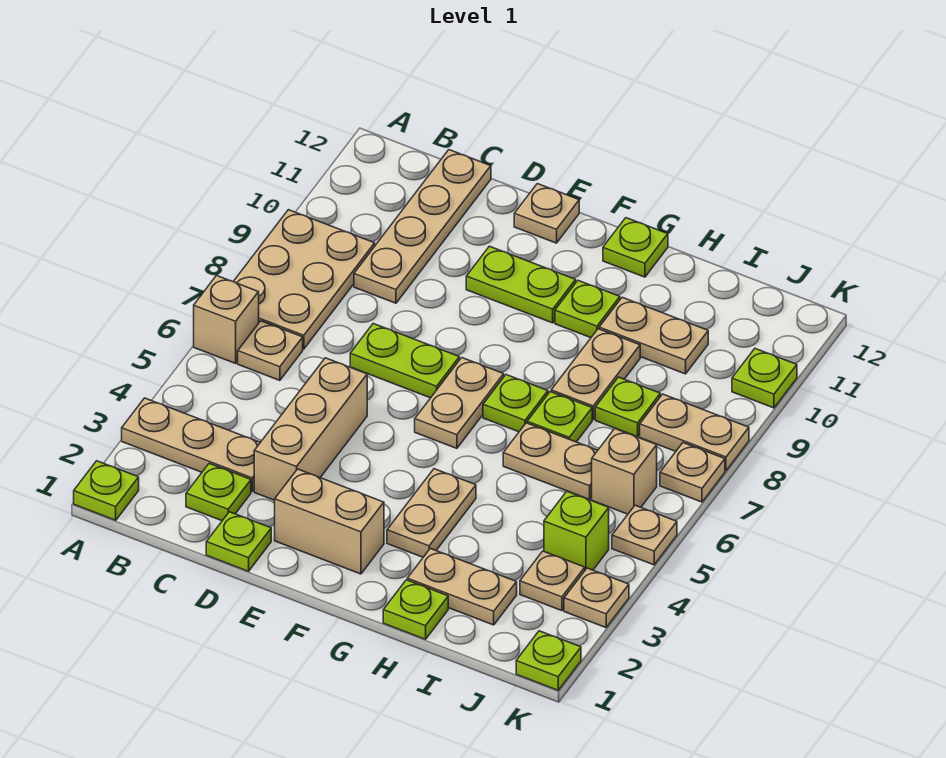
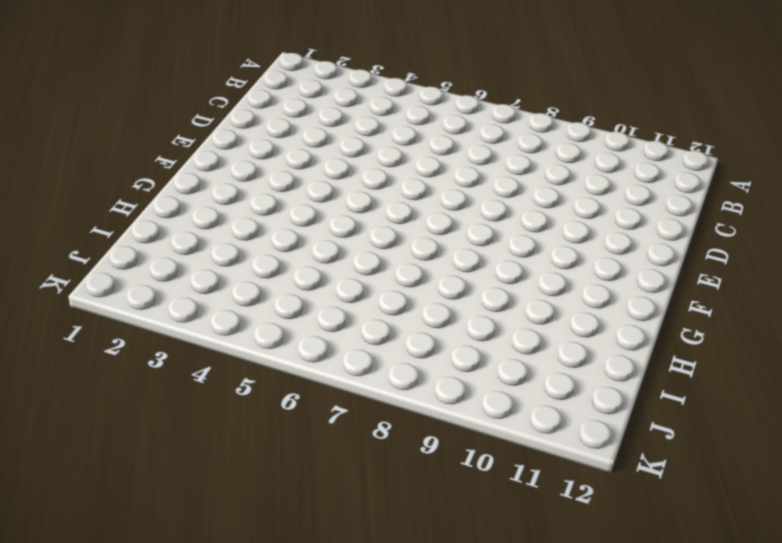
none -> lime 1x1 plate [74,461,139,520]
none -> tan 1x3 plate [122,398,260,491]
none -> tan 1x1 brick [194,276,259,363]
none -> tan 2x3 plate [233,210,375,349]

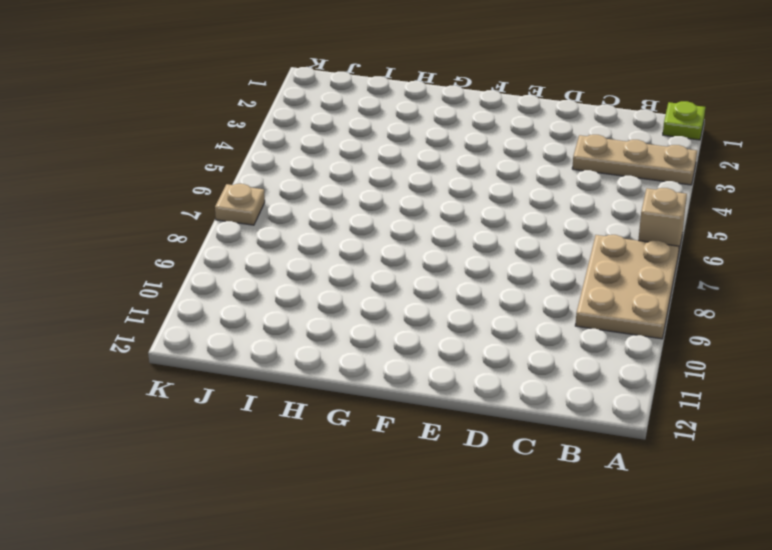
none -> tan 1x1 plate [238,321,303,380]
none -> lime 1x1 plate [186,464,251,521]
none -> tan 1x4 plate [354,150,491,303]
none -> lime 1x1 plate [206,512,271,571]

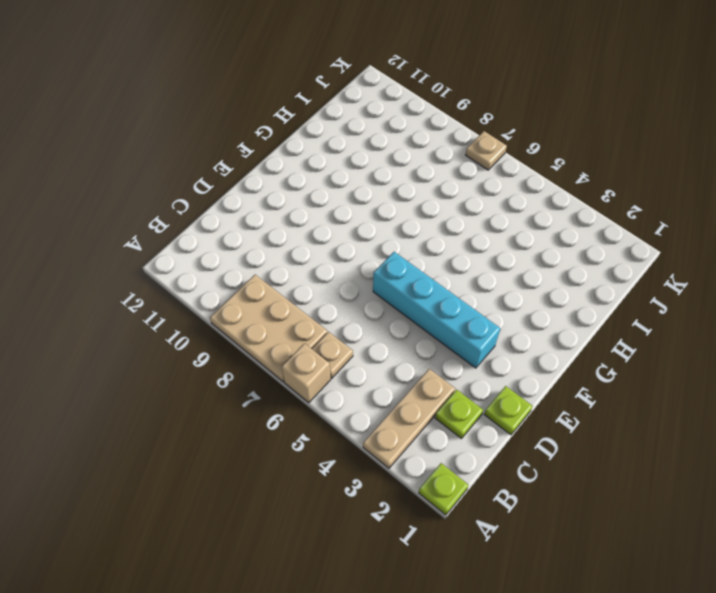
cyan 1x4 brick [373,252,500,368] -> none
none -> tan 1x4 plate [354,150,491,303]
none -> tan 1x3 brick [254,358,367,500]
none -> lime 1x2 plate [350,324,459,398]
none -> tan 1x2 brick [275,469,384,574]

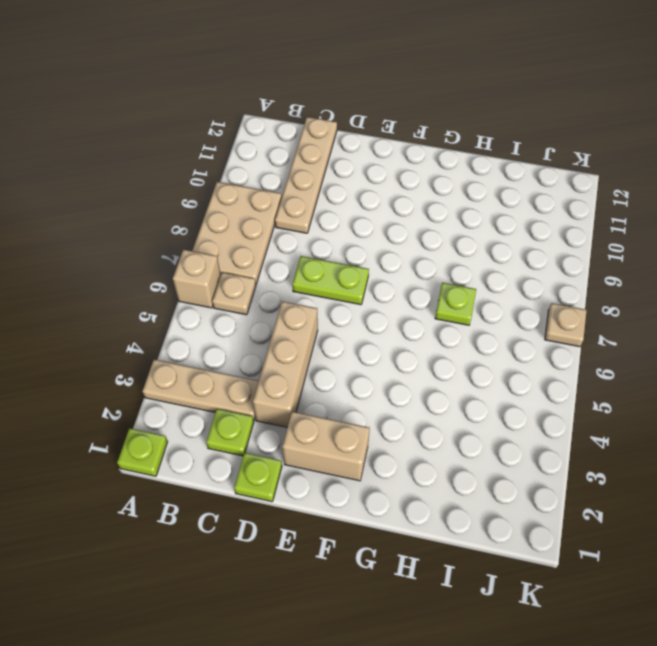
none -> lime 1x2 plate [466,246,576,323]
none -> tan 1x1 plate [514,184,579,243]
none -> tan 1x2 plate [415,358,504,448]
none -> tan 1x2 plate [387,469,476,557]

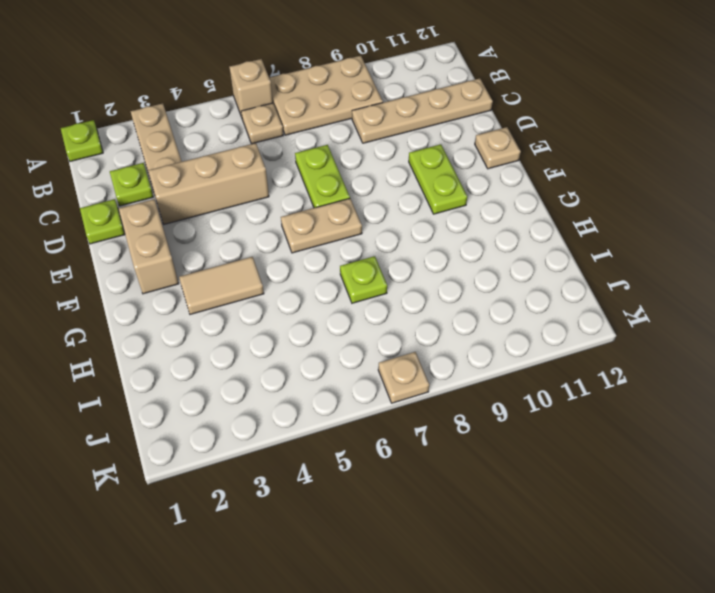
tan 1x2 tile [179,257,264,314] -> tan 1x2 plate [387,469,476,557]
none -> lime 1x1 plate [483,375,548,432]
none -> lime 1x1 plate [555,281,620,338]
none -> lime 1x1 plate [603,218,668,277]
none -> lime 1x1 plate [383,580,448,639]

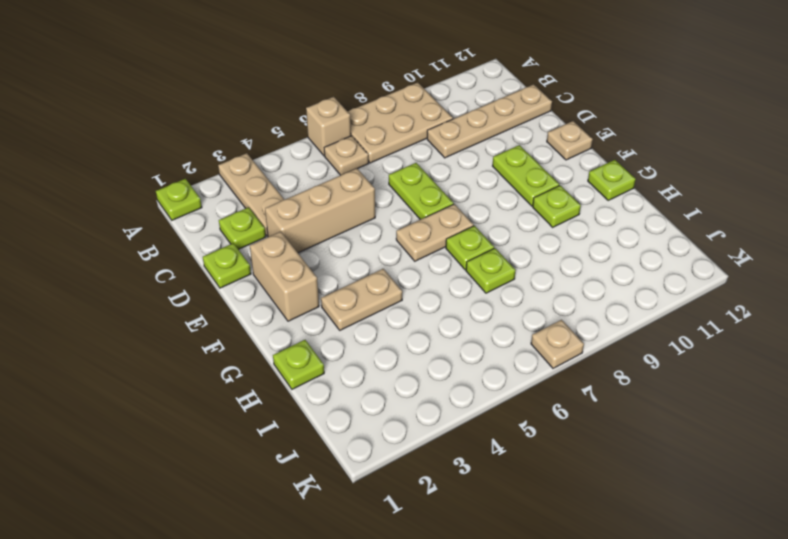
none -> tan 1x2 plate [407,548,517,625]
none -> tan 1x2 plate [503,423,598,499]
none -> tan 1x2 plate [551,329,640,420]
none -> tan 1x2 plate [599,297,708,374]

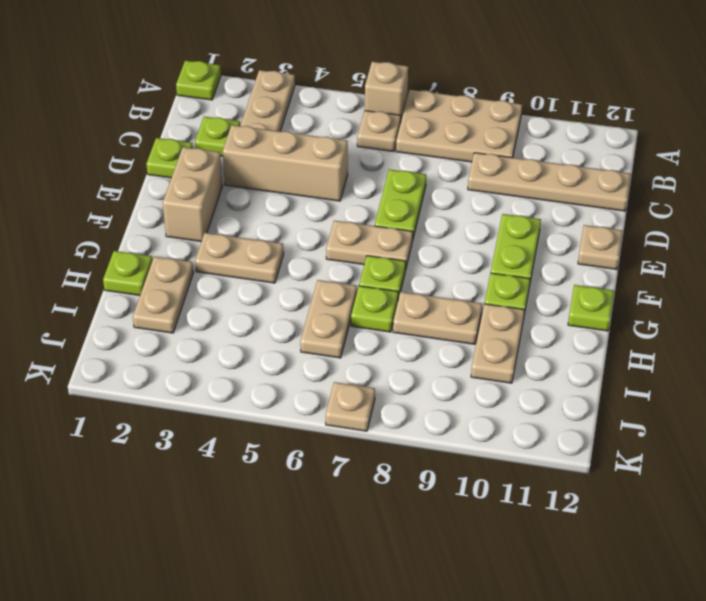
none -> lime 1x1 plate [595,377,660,437]
none -> tan 1x1 plate [520,551,585,611]
none -> lime 1x1 brick [544,492,609,570]
none -> tan 1x1 brick [592,429,657,514]

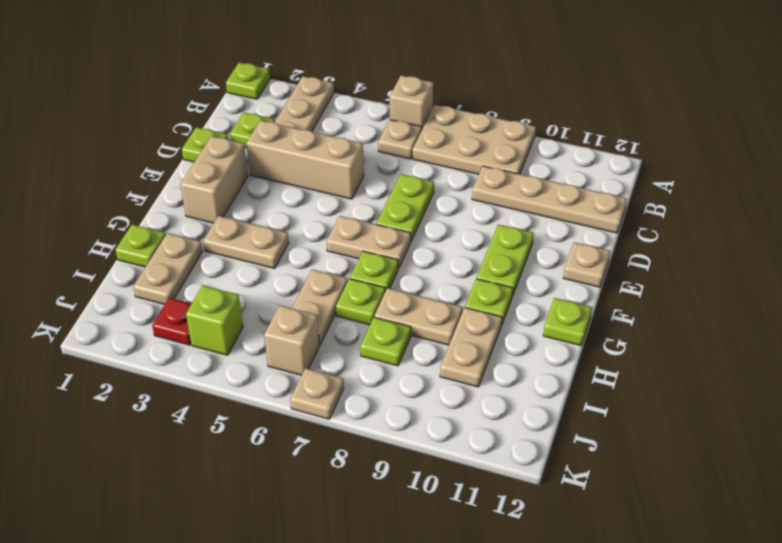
red 1x1 plate [152,298,192,345] -> tan 1x1 plate [520,551,585,611]
none -> tan 1x2 plate [640,394,749,471]
none -> lime 1x1 plate [516,631,581,690]
none -> tan 1x1 plate [564,568,629,628]
none -> tan 1x1 plate [612,505,677,565]

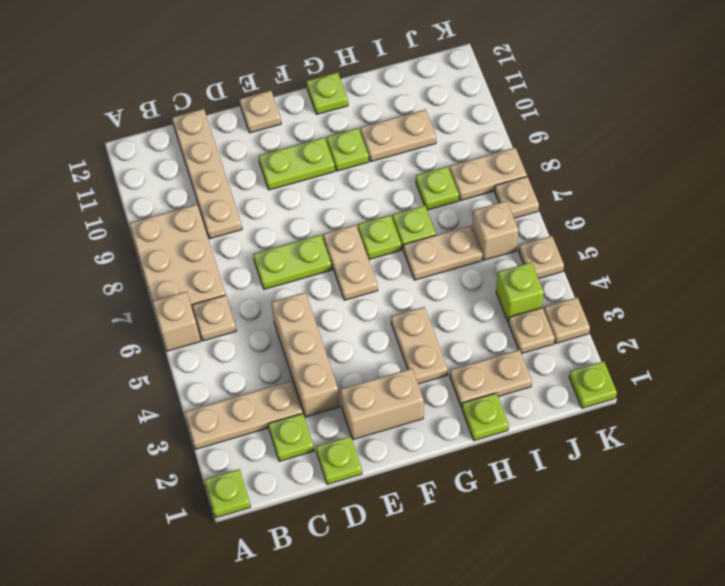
none -> tan 1x2 plate [551,329,640,420]
none -> lime 1x1 plate [732,349,797,408]

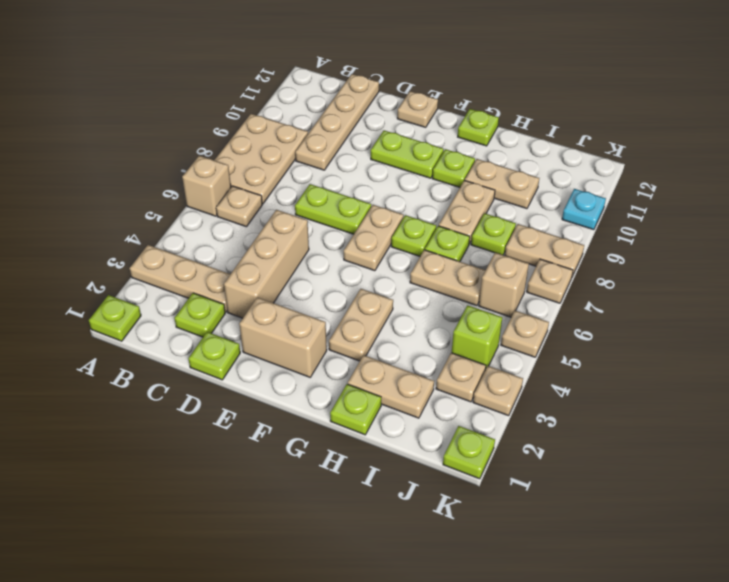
cyan 1x1 plate [562,189,606,230] -> lime 1x1 plate [732,349,797,408]

